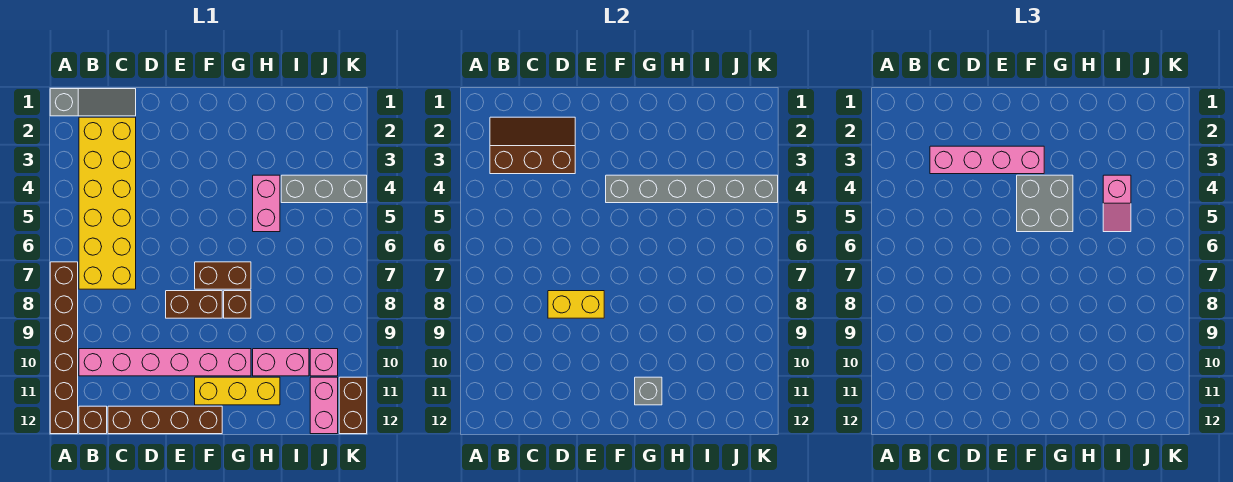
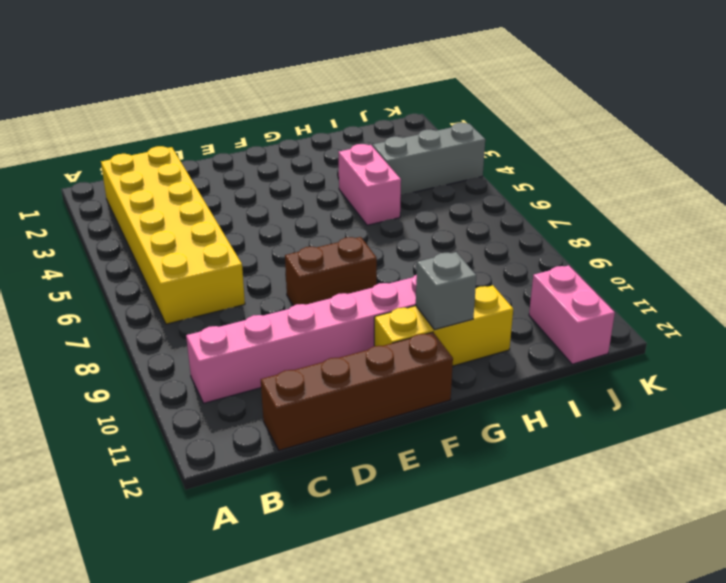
none -> grey 1x3 slope [50,89,136,116]
none -> brown 1x6 brick [50,262,78,434]
none -> brown 1x1 brick [79,406,107,434]

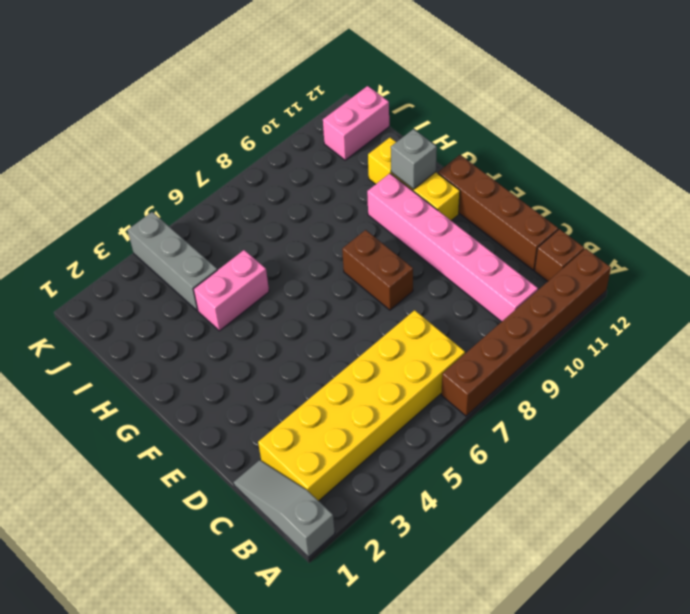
none -> brown 1x2 brick [195,262,251,289]
none -> brown 1x1 brick [224,291,251,318]
none -> pink 1x2 brick [253,349,309,376]

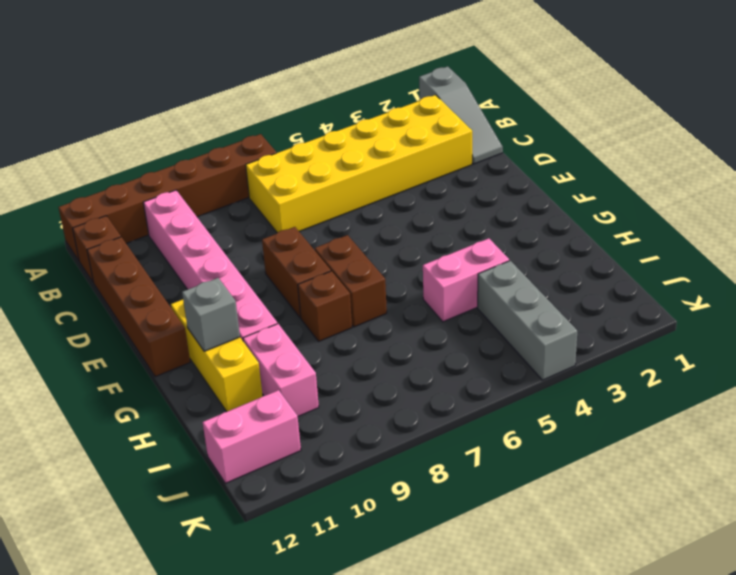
none -> pink 1x1 brick [310,349,338,376]
none -> brown 1x2 brick [339,377,367,434]
none -> brown 2x3 slope [490,117,575,174]

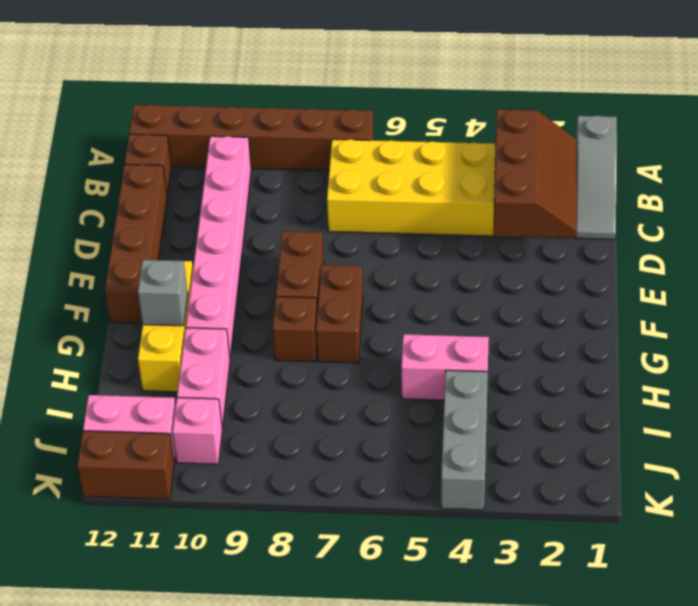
none -> yellow 1x2 brick [548,291,604,318]
none -> grey 1x6 brick [606,175,778,203]
none -> pink 1x4 brick [930,146,1044,174]

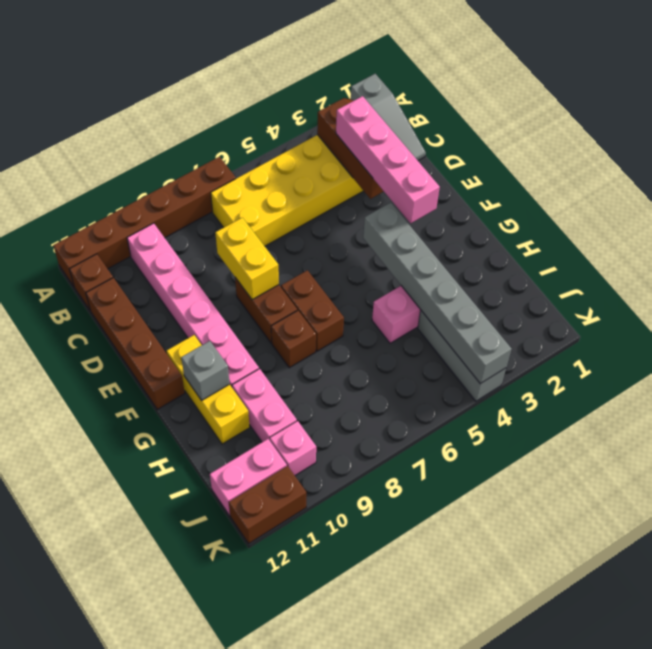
none -> grey 2x2 brick [1017,175,1073,232]
none -> pink 1x2 slope [1103,175,1131,232]

